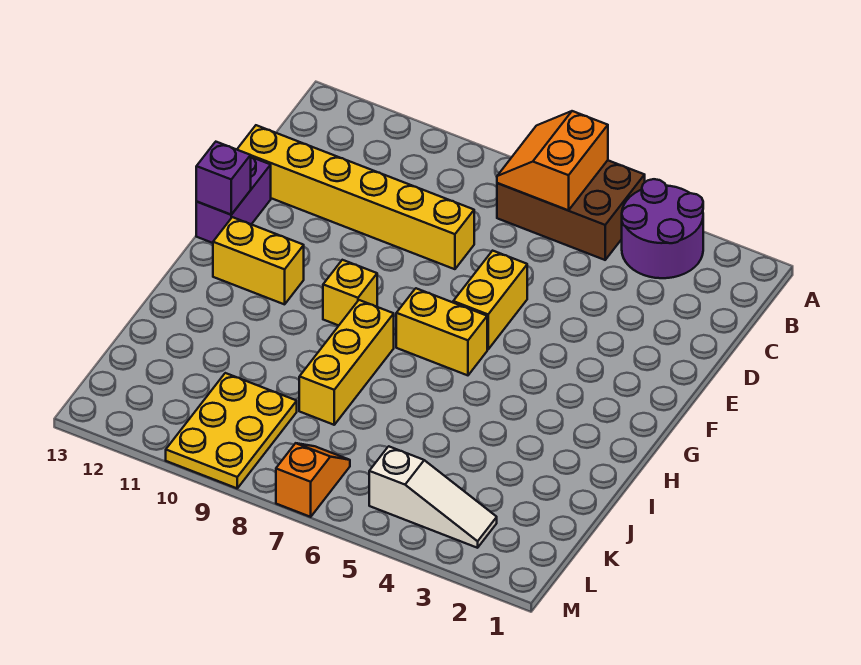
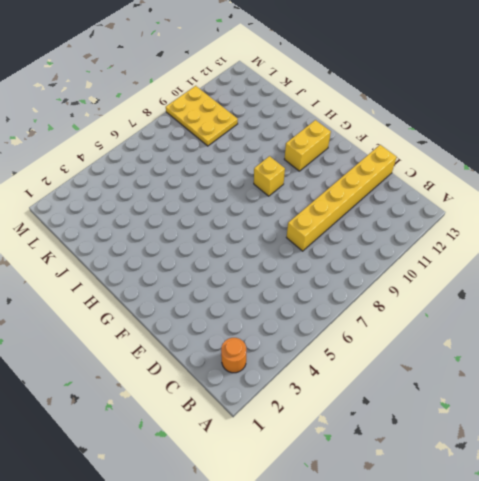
orange 1x1 round brick [221,338,246,373] -> none
none -> purple 2x2 round brick [622,179,703,278]
none -> brown 2x3 brick [497,160,645,260]
none -> yellow 1x2 brick [453,251,527,349]

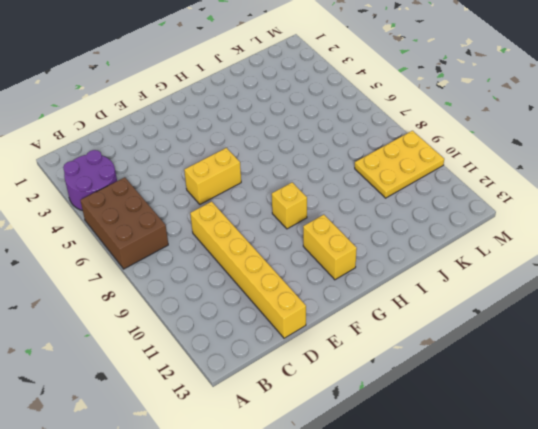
none -> purple 1x2 brick [196,157,271,243]
none -> yellow 1x2 brick [396,288,487,375]
none -> yellow 1x3 brick [299,300,394,425]

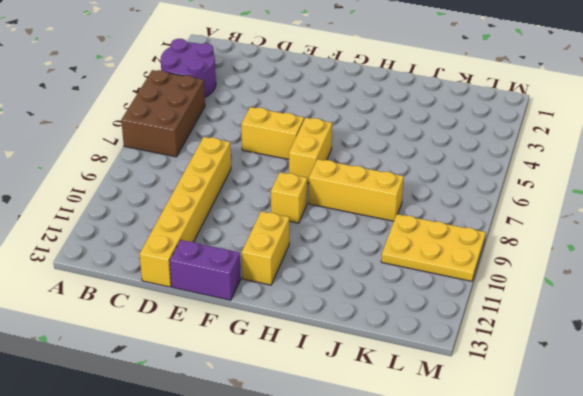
none -> white 1x3 slope [369,446,497,548]
none -> orange 1x2 slope [276,443,350,517]
none -> orange 2x2 slope [497,111,608,210]

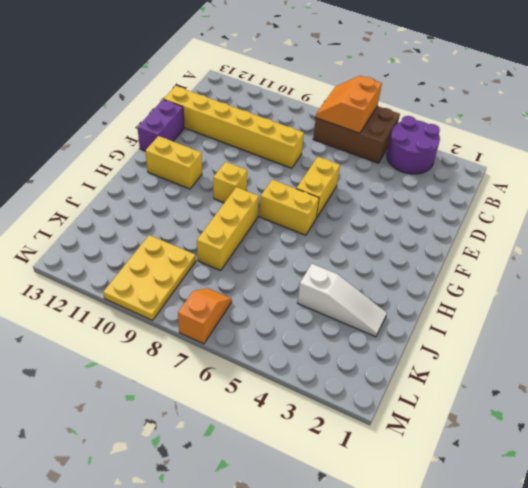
white 1x3 slope [298,264,387,337] -> white 1x3 slope moved to [369,446,497,548]
none -> purple 1x1 brick [196,142,251,215]

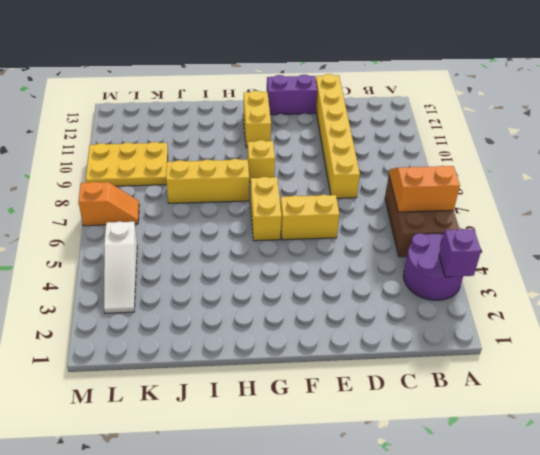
purple 1x1 brick [439,229,481,277] -> purple 1x1 brick moved to [196,142,251,215]

